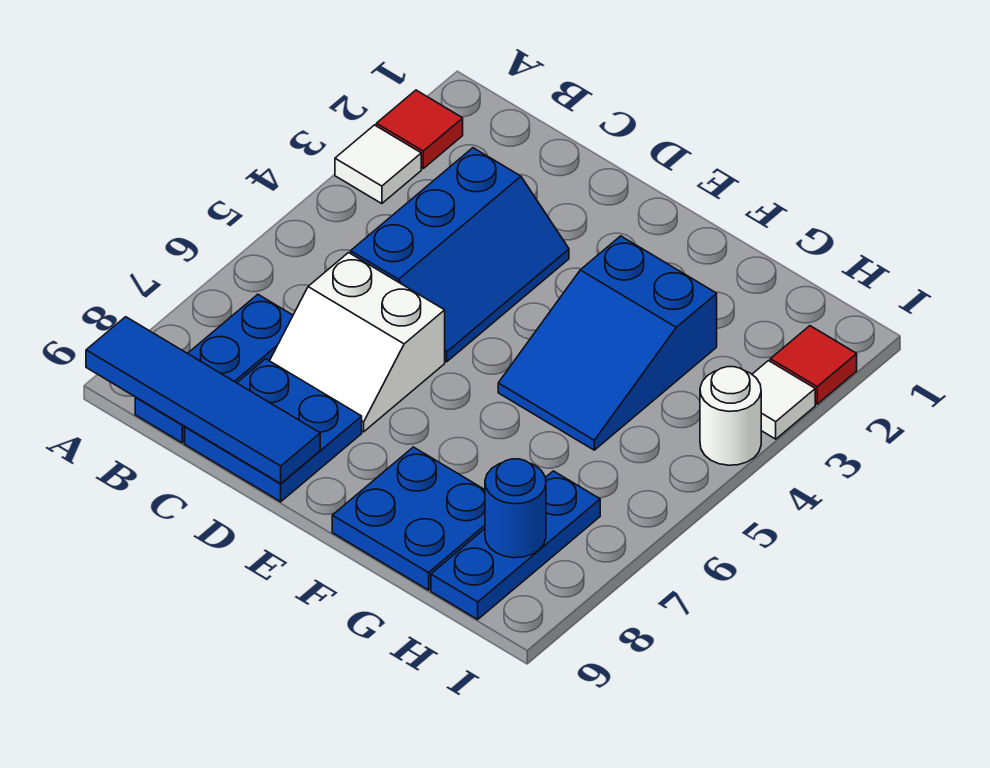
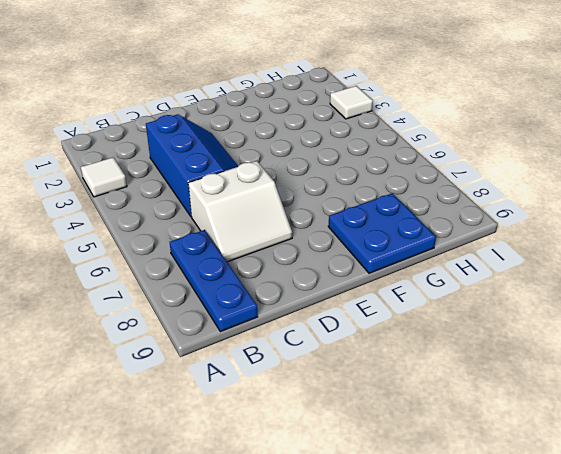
none -> red 1x1 tile [376,90,463,168]
none -> blue 2x2 plate [185,359,362,502]
none -> blue 2x3 slope [498,236,717,450]

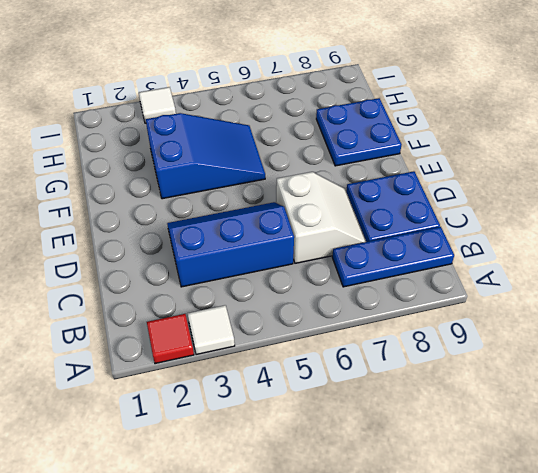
none -> blue 1x3 plate [431,471,600,619]
none -> red 1x1 tile [770,326,857,404]
none -> white 1x1 round brick [700,367,761,465]

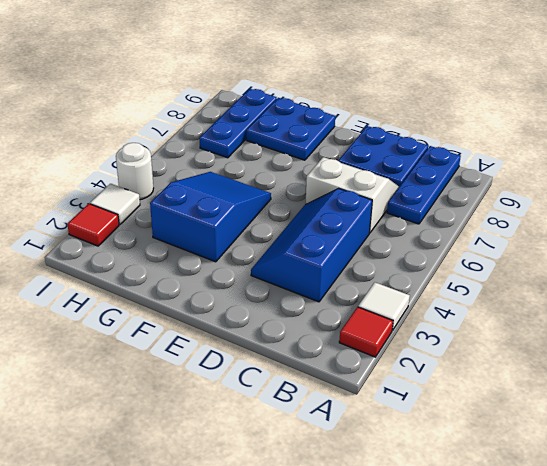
none -> blue 1x4 tile [86,317,320,483]
none -> blue 1x1 round brick [485,459,546,558]

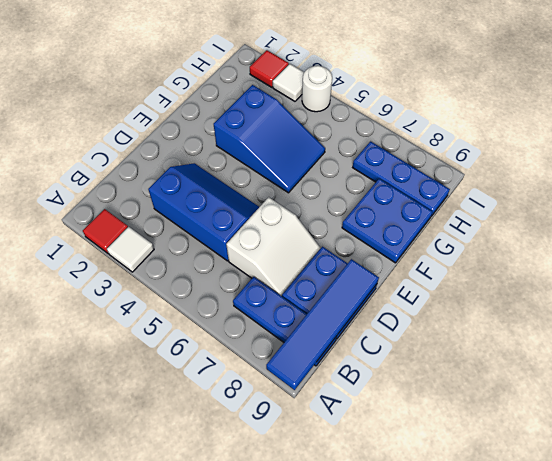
none -> blue 1x1 round brick [485,459,546,558]

